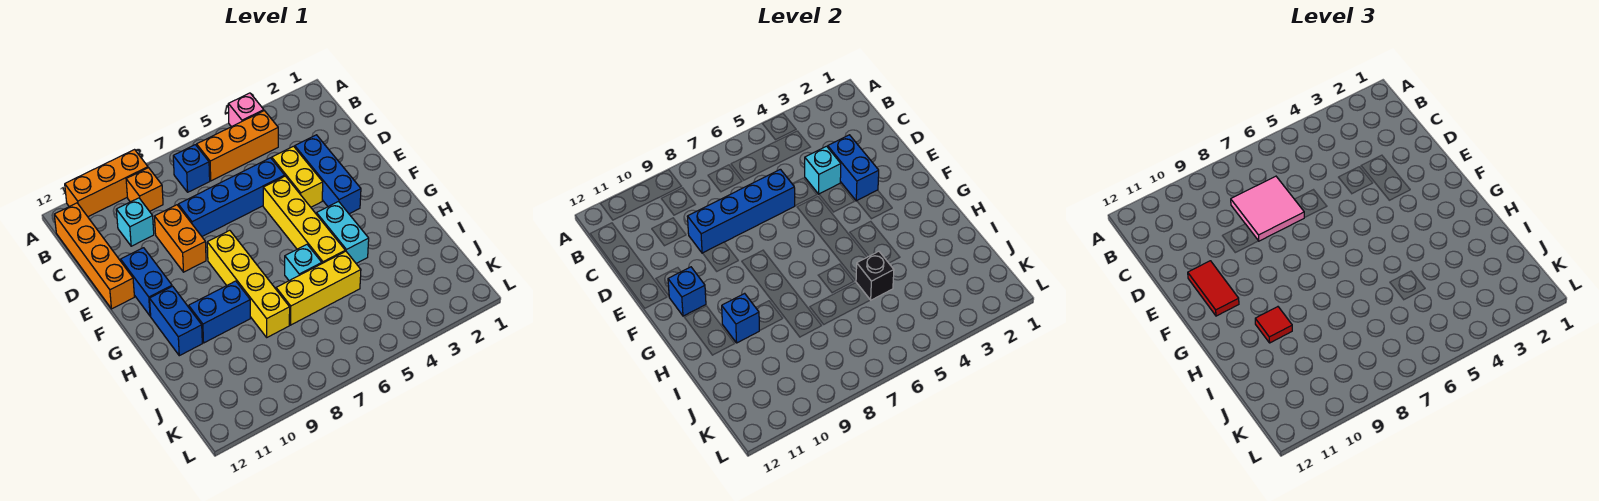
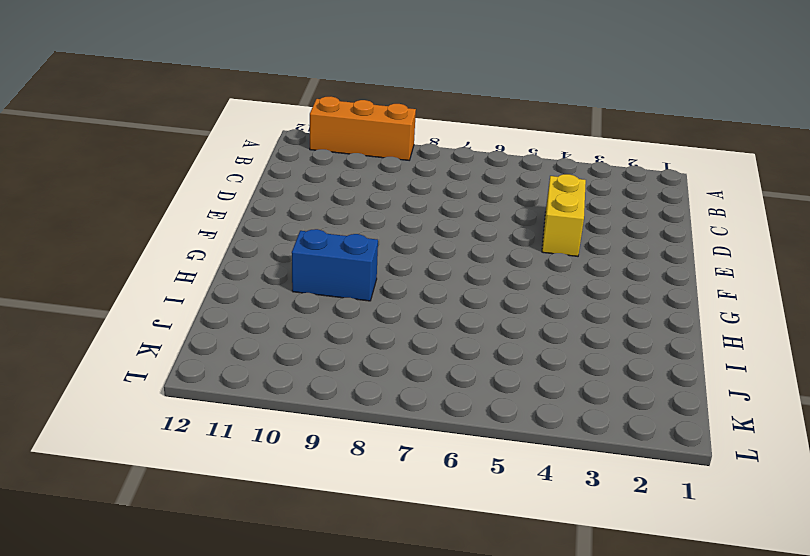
none -> pink 1x1 brick [228,93,264,127]
none -> orange 1x3 brick [197,111,278,181]
none -> blue 1x1 brick [173,145,210,192]

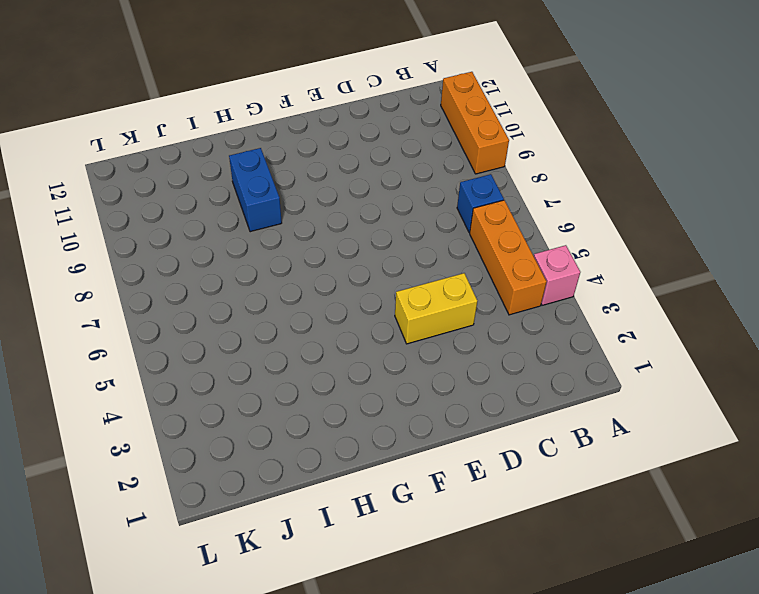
none -> orange 1x1 brick [126,168,163,211]
none -> orange 1x4 brick [54,203,134,309]
none -> cyan 1x1 brick [116,198,154,246]

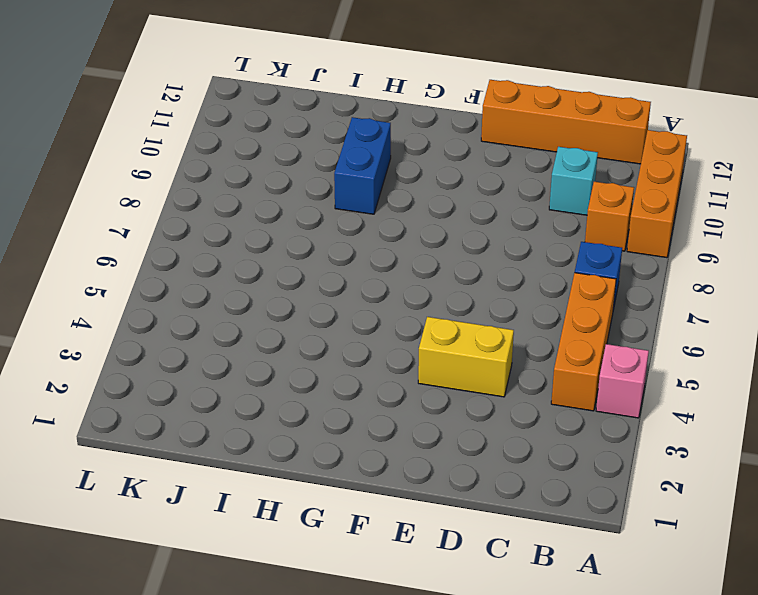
none -> blue 1x3 brick [295,135,361,214]
none -> blue 1x4 brick [178,158,285,236]
none -> orange 1x2 brick [154,205,206,272]

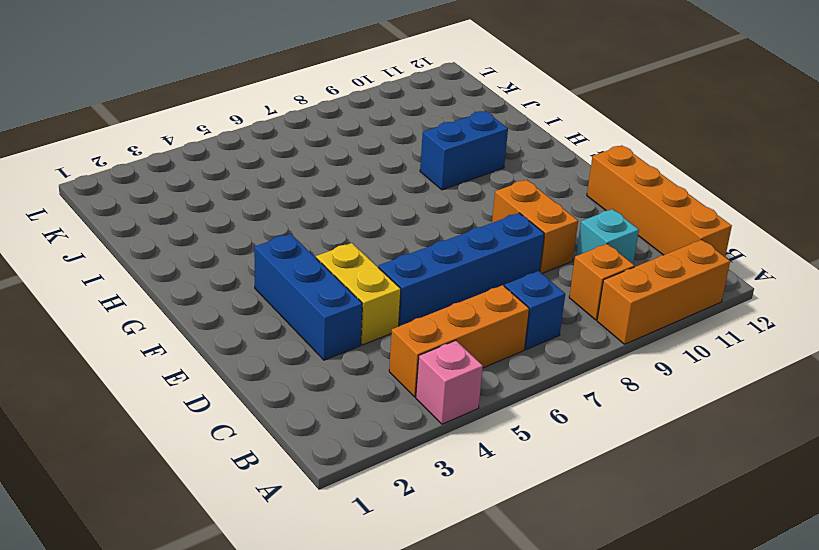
none -> yellow 1x4 brick [263,176,345,263]
none -> blue 1x2 brick [121,248,172,316]
none -> yellow 1x4 brick [207,230,290,337]

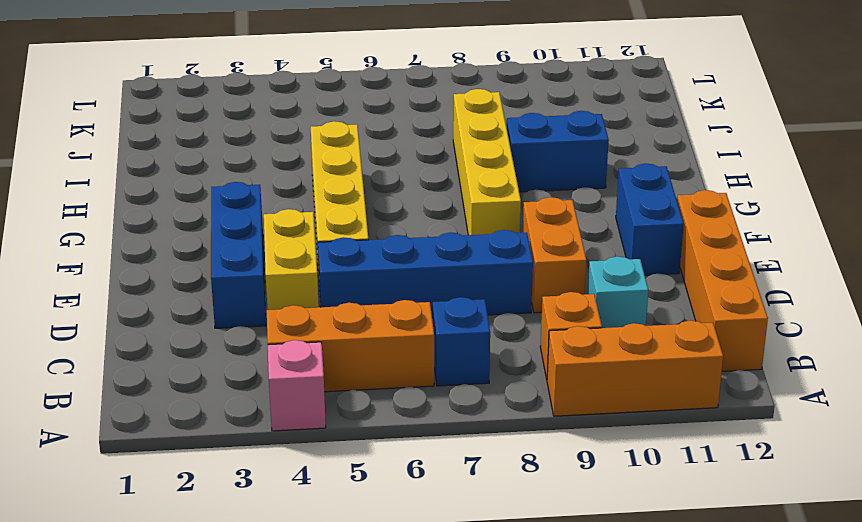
none -> cyan 1x2 brick [317,202,369,263]
none -> blue 1x2 brick [150,286,202,356]
none -> cyan 1x1 brick [285,245,322,281]

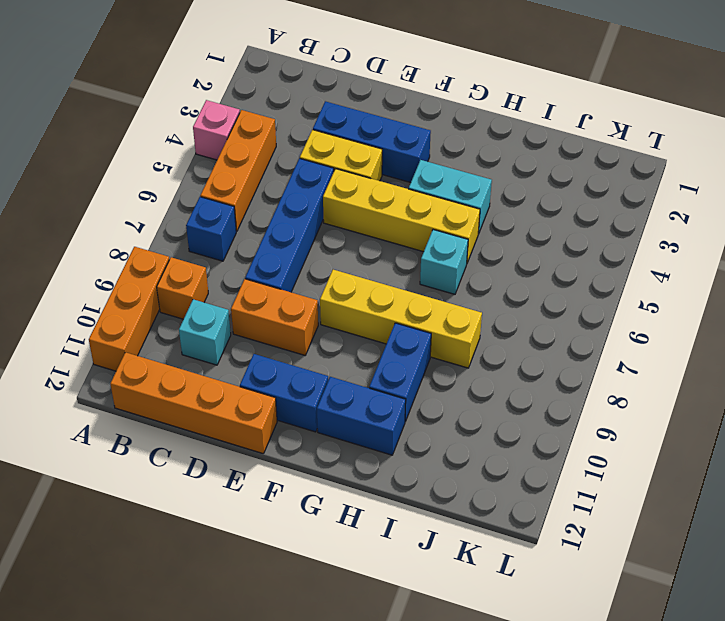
none -> yellow 1x3 brick [276,251,361,325]
none -> blue 1x2 brick [828,135,879,201]
none -> cyan 1x1 brick [805,146,841,194]

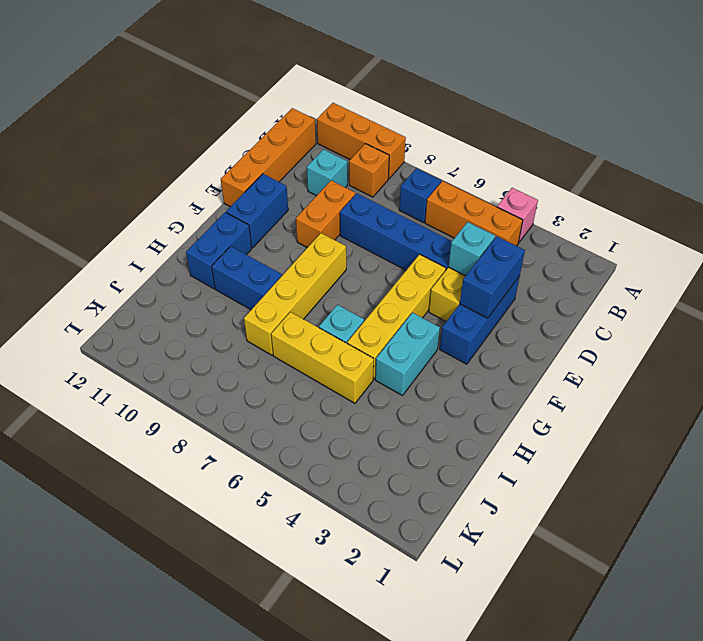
none -> blue 1x4 brick [687,169,795,253]
none -> blue 1x1 brick [668,267,706,316]
none -> blue 1x1 brick [722,293,759,343]

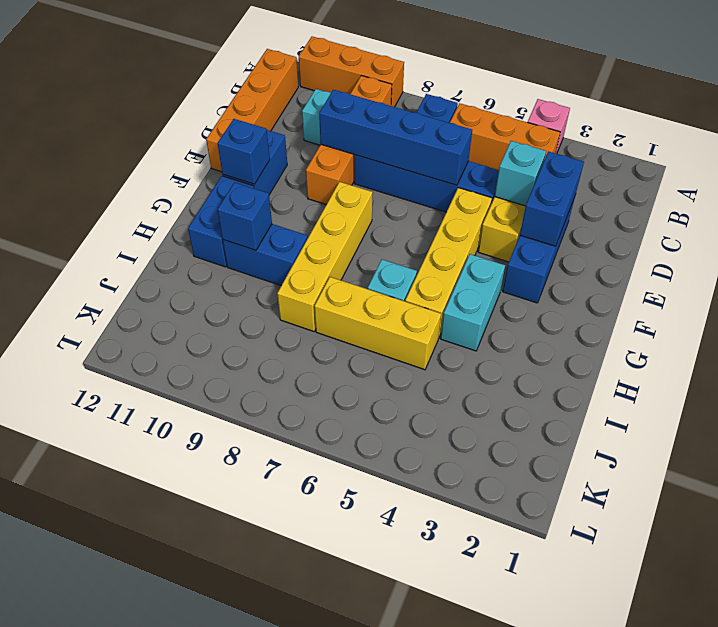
none -> black 1x1 brick [856,251,894,300]
none -> pink 2x2 tile [1231,176,1304,241]
none -> red 1x2 tile [1188,261,1239,316]

